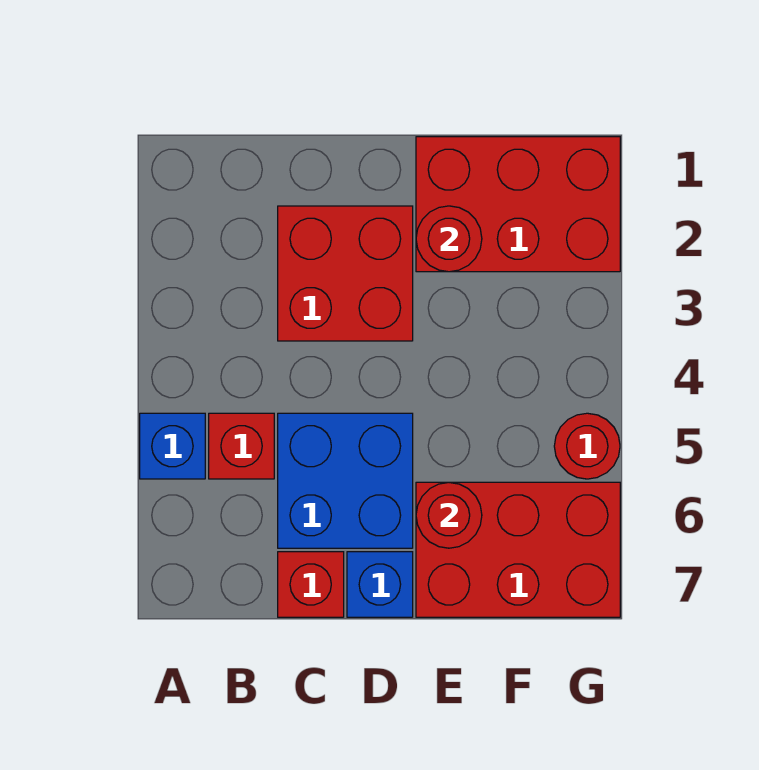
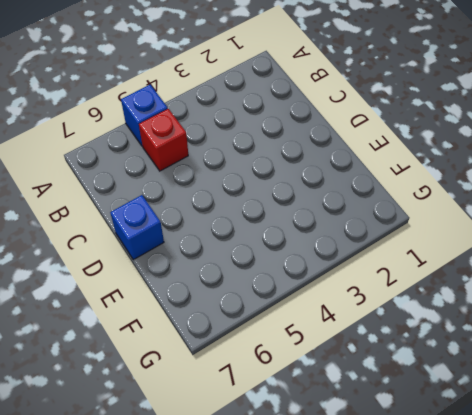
none -> red 2x2 brick [278,206,413,341]
none -> blue 2x2 brick [278,413,413,548]

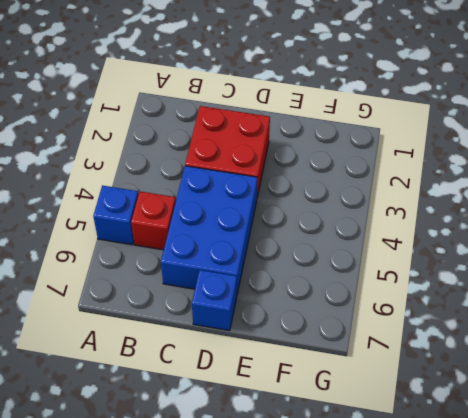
blue 2x3 brick [161,166,257,294] -> blue 2x2 brick [278,413,413,548]
none -> red 1x1 brick [278,552,344,617]
none -> red 2x3 brick [416,137,620,272]

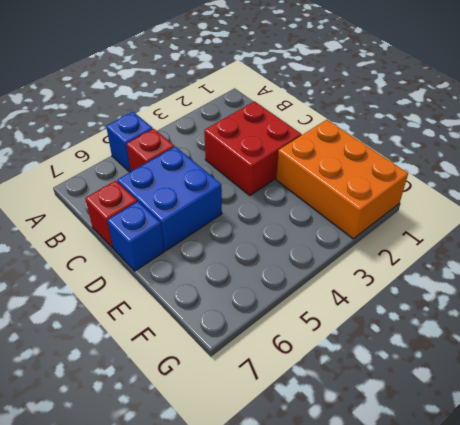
orange 2x3 brick [276,120,408,239] -> red 2x3 brick [416,137,620,272]
none -> red 2x3 brick [416,482,620,617]
none -> red 1x1 round brick [554,413,620,479]

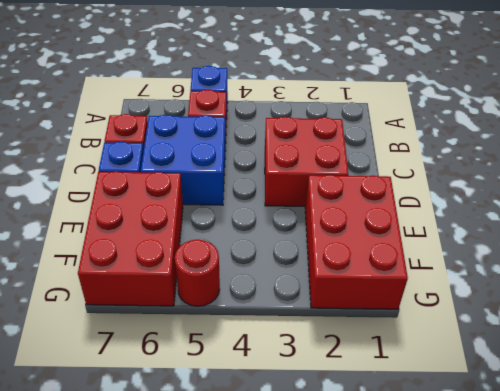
none -> red 1x1 round brick [416,206,482,272]
none -> red 1x1 round brick [416,482,482,548]

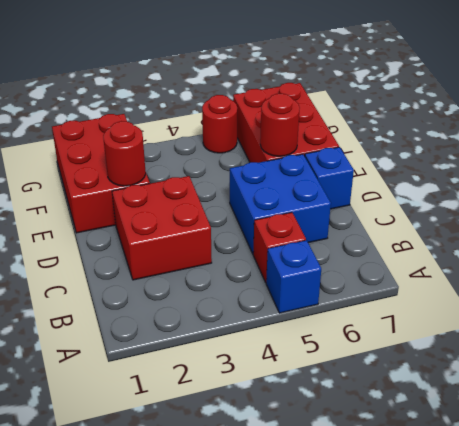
none -> red 1x1 brick [278,552,344,617]

